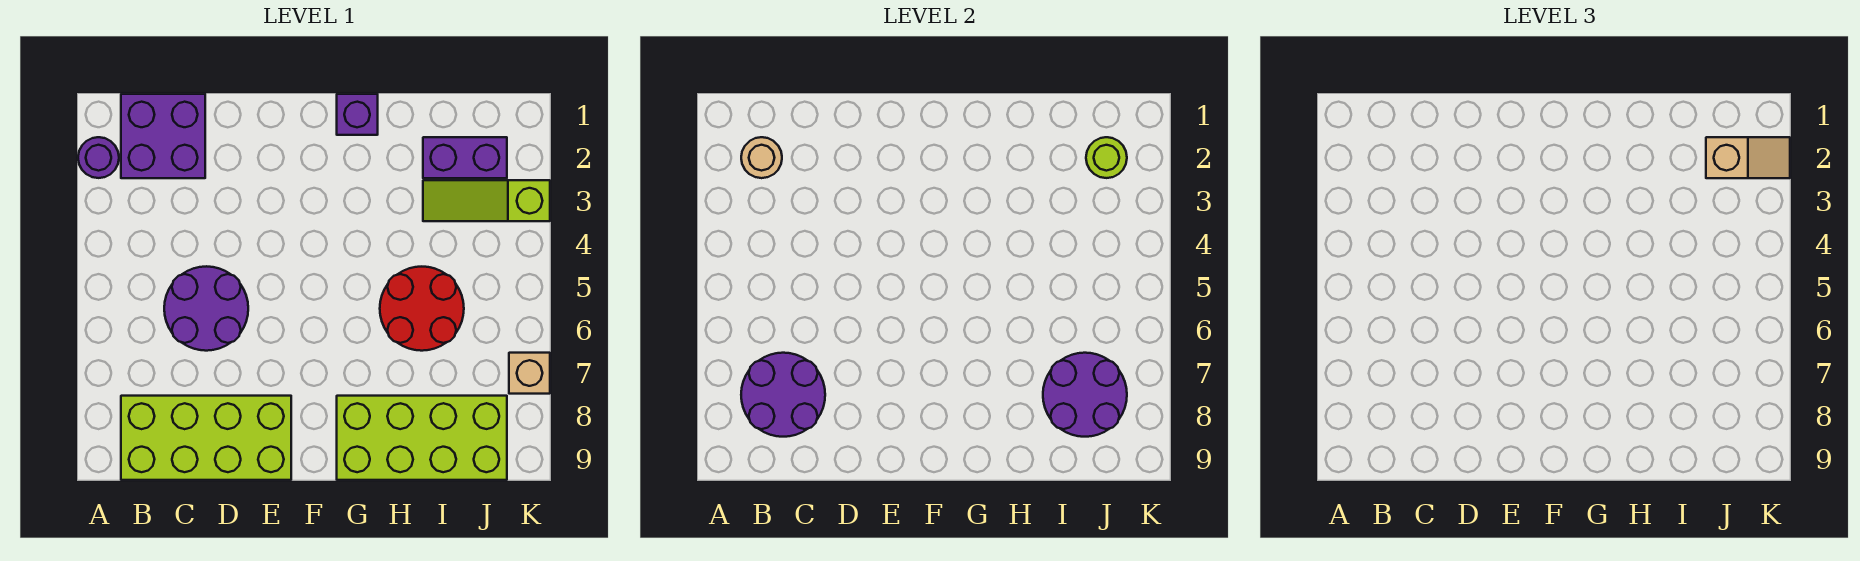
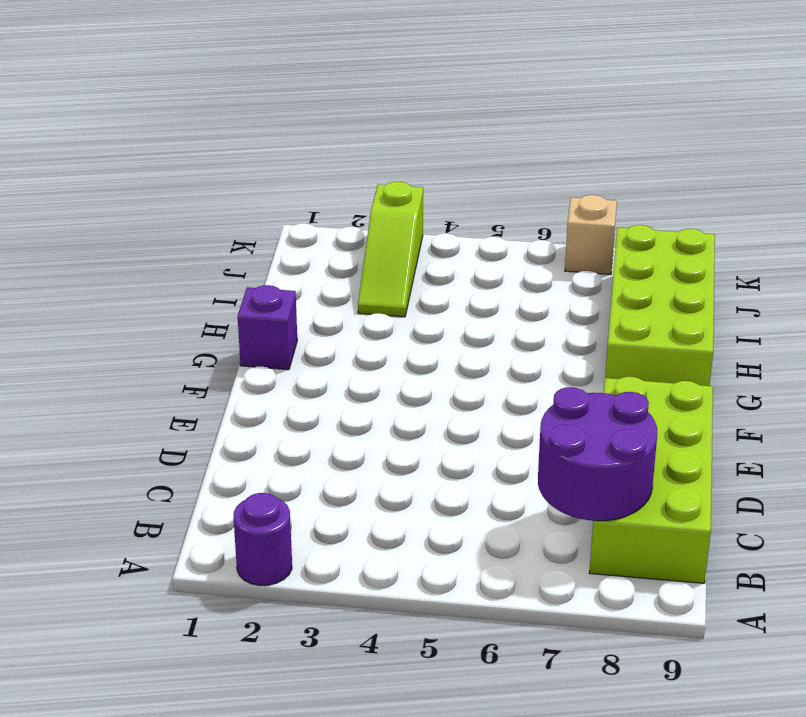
none -> purple 2x2 brick [121,94,205,178]
none -> purple 2x2 round brick [164,266,248,351]
none -> red 2x2 round brick [380,267,464,351]

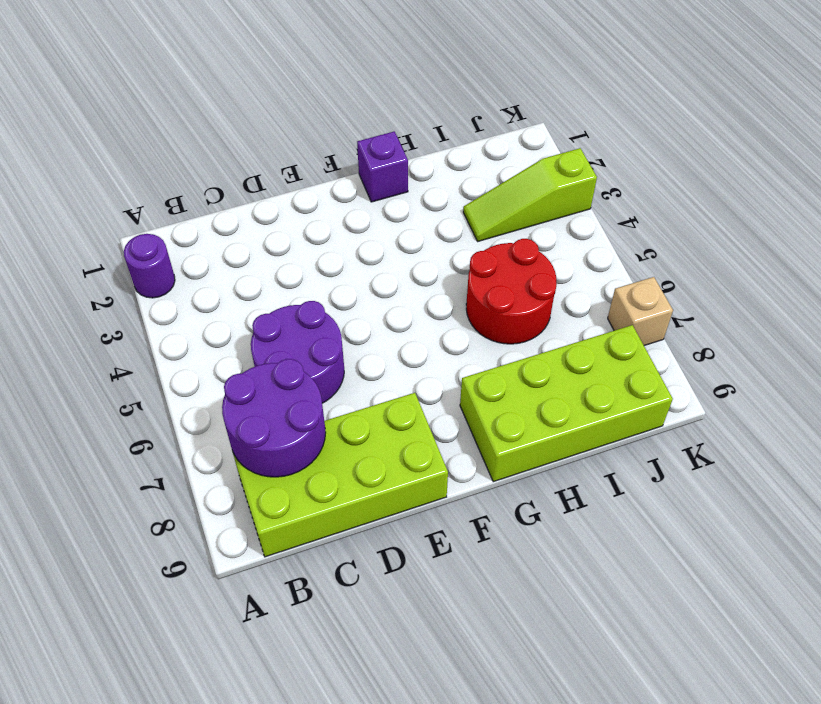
none -> purple 2x2 brick [121,94,205,178]
none -> purple 1x2 brick [423,137,507,178]
none -> tan 1x1 round brick [741,137,782,178]

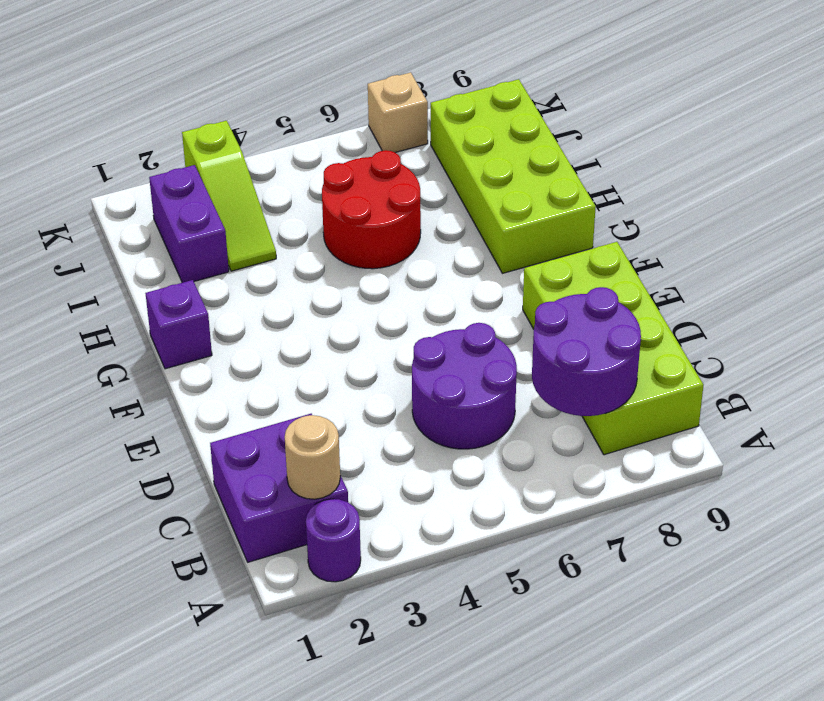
none -> purple 2x2 round brick [1043,353,1127,437]
none -> lime 1x1 round brick [1086,137,1127,178]
none -> tan 1x2 slope [1706,137,1790,178]

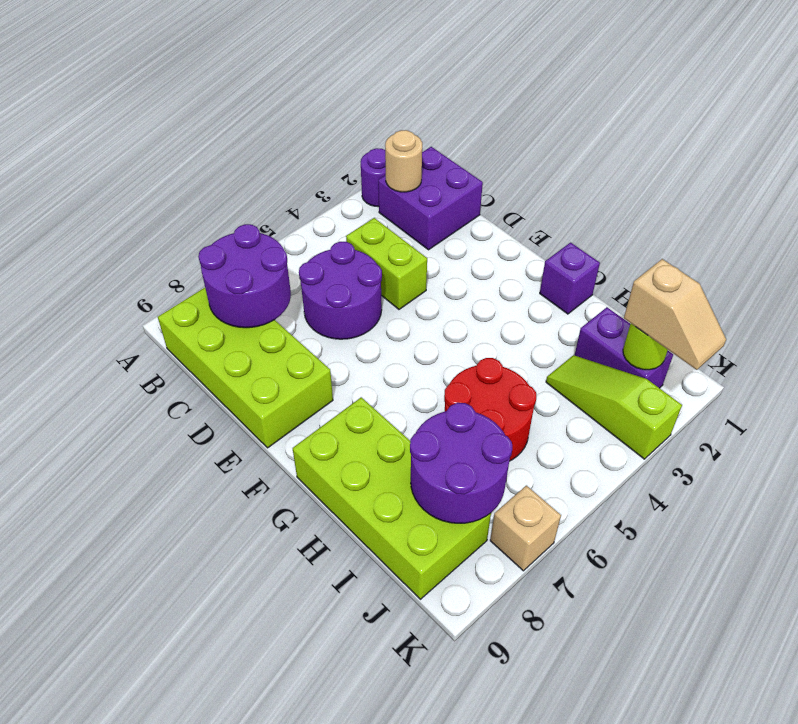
lime 1x2 brick [346,218,427,309] -> none

